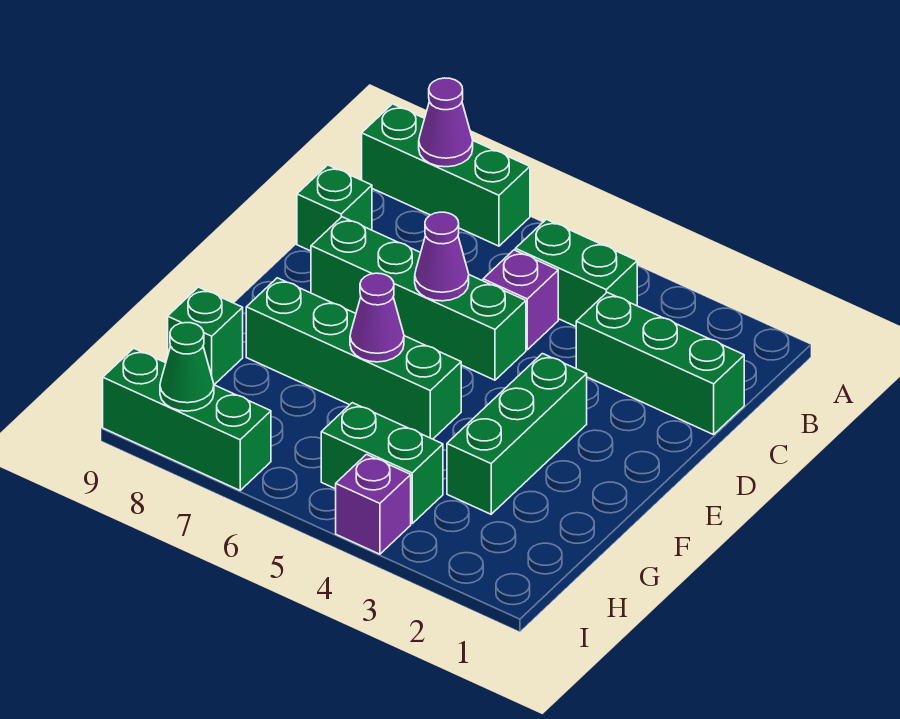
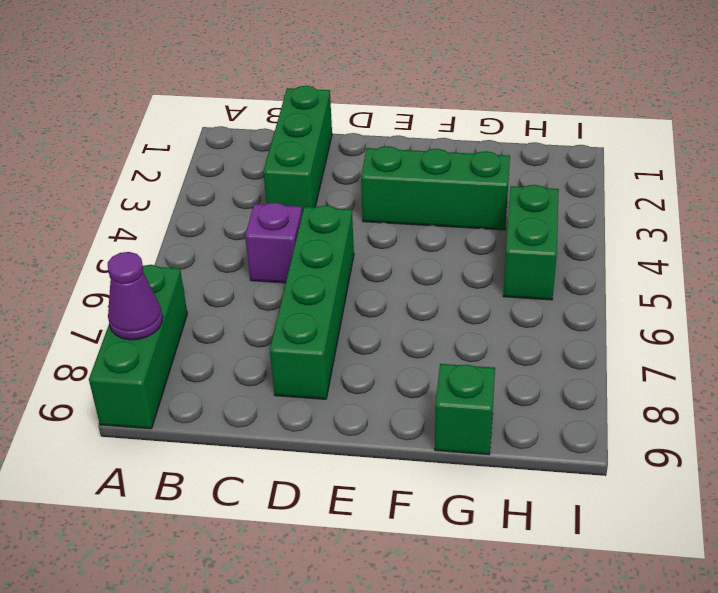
none -> green 1x2 brick [515,219,637,327]
none -> green 1x1 brick [297,165,372,251]
none -> green 1x4 brick [246,278,461,439]

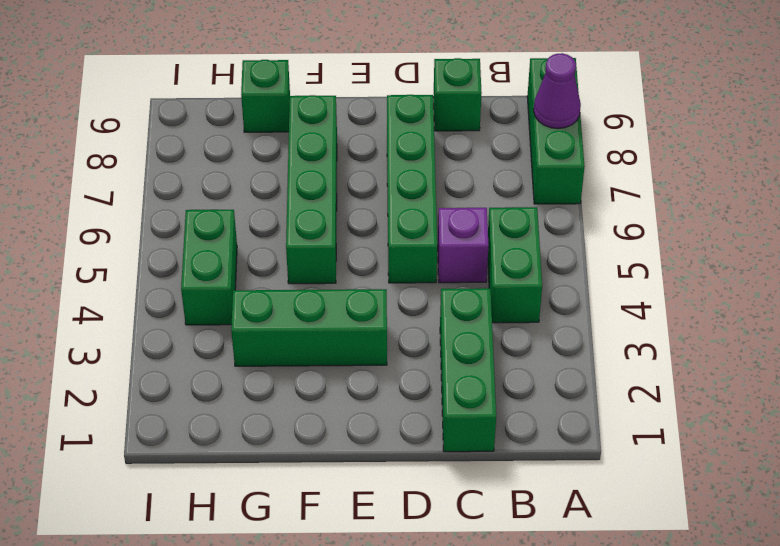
none -> purple 1x1 brick [336,455,411,554]
none -> green 1x3 brick [103,348,271,490]
none -> purple 1x1 cone [415,212,469,301]

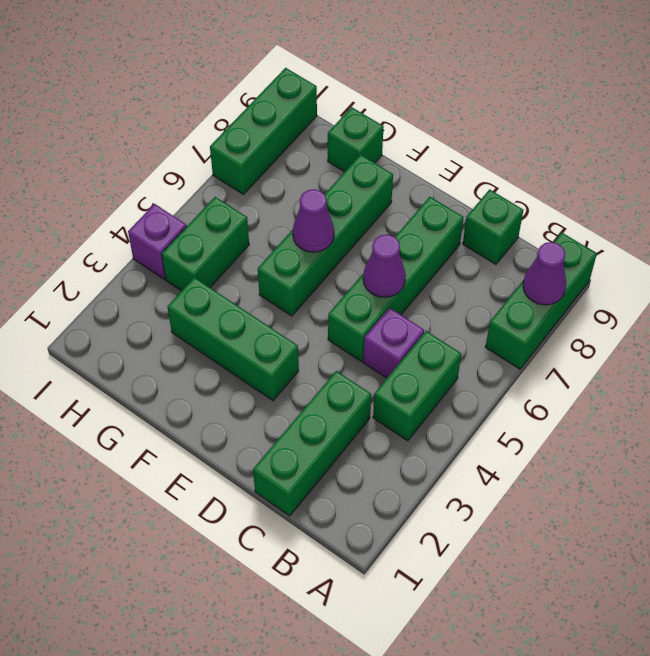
none -> green 1x1 cone [160,323,214,411]

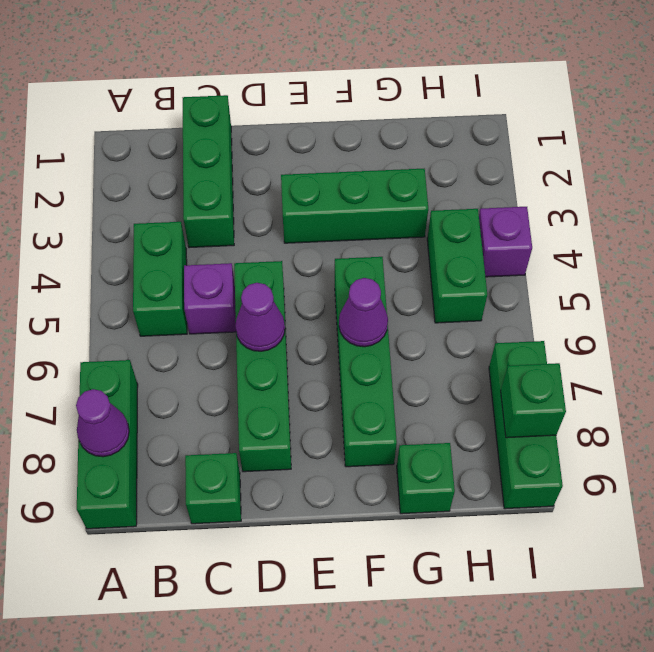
green 1x1 brick [501,363,566,438] -> green 1x1 cone [160,323,214,411]

